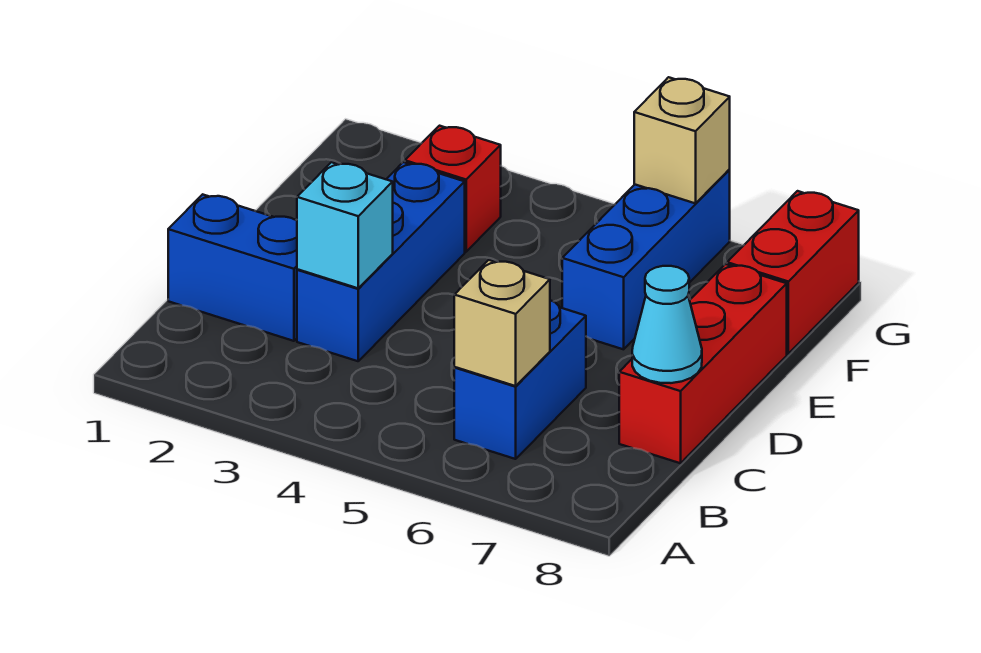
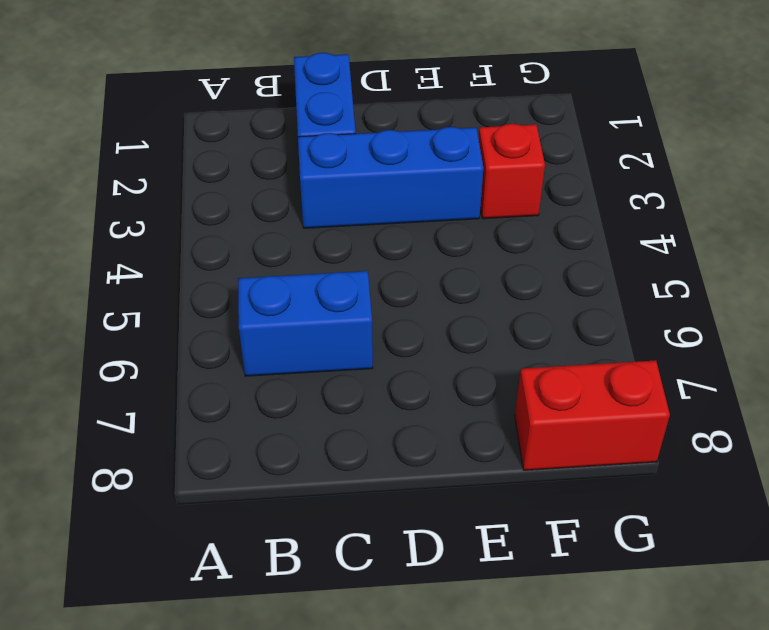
none -> red 1x3 brick [619,264,787,463]
none -> blue 1x3 brick [562,169,730,349]

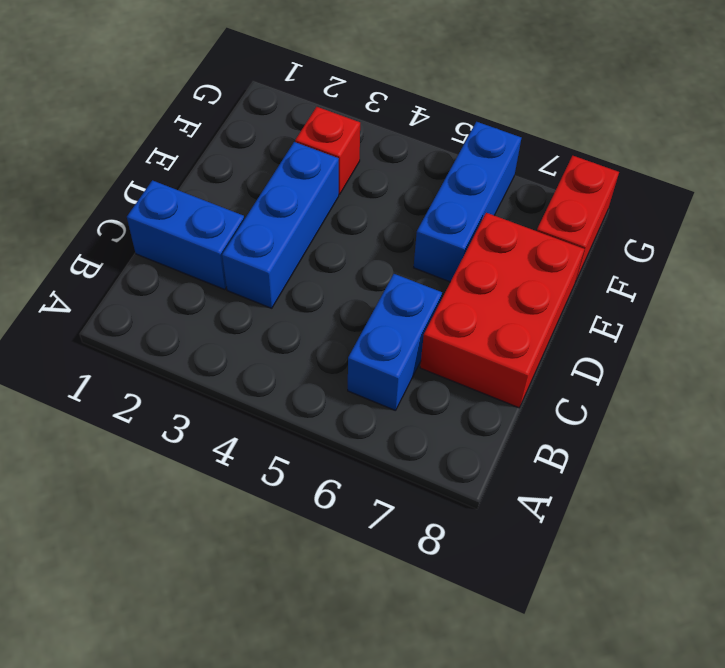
red 2x3 brick [420,213,585,408] -> red 1x3 brick [619,264,787,463]
none -> tan 1x1 brick [454,260,550,386]
none -> cyan 1x1 brick [297,162,393,288]

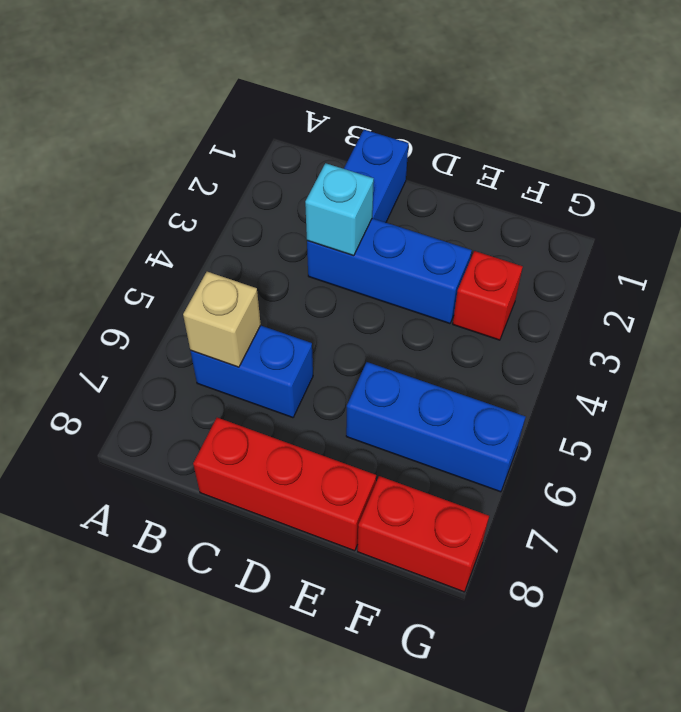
none -> cyan 1x1 cone [632,266,702,383]
none -> tan 1x1 brick [634,77,730,203]

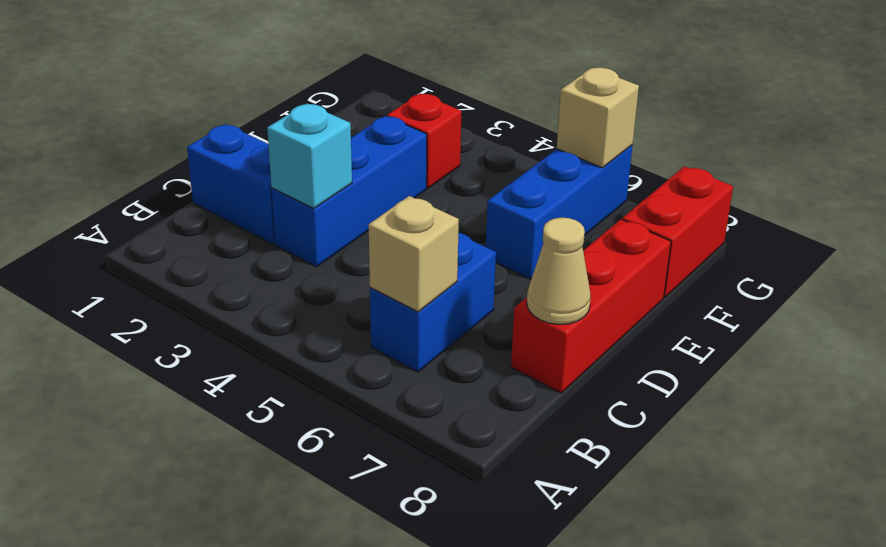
tan 1x1 cone [527,218,591,325] -> cyan 1x1 cone [632,266,702,383]

